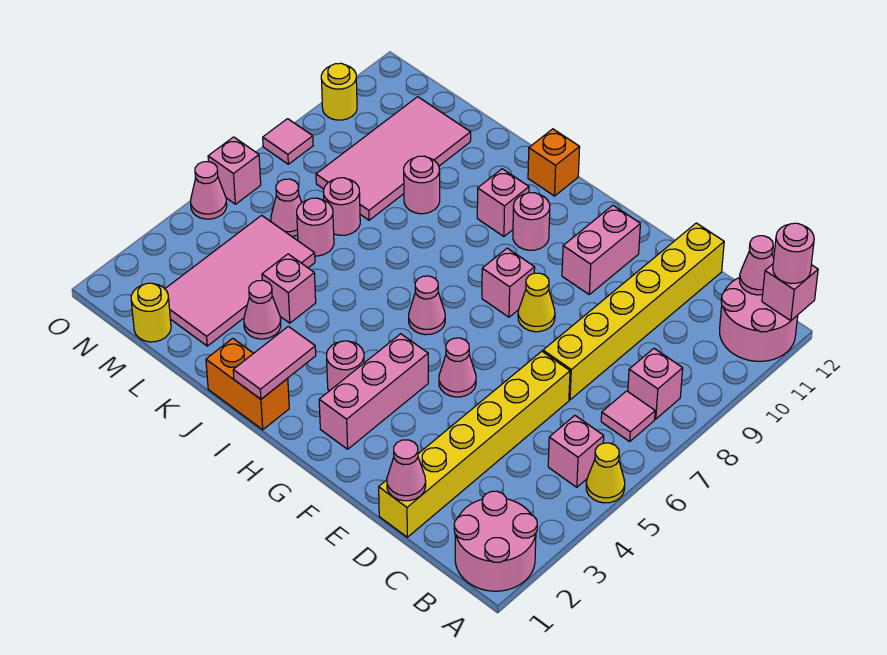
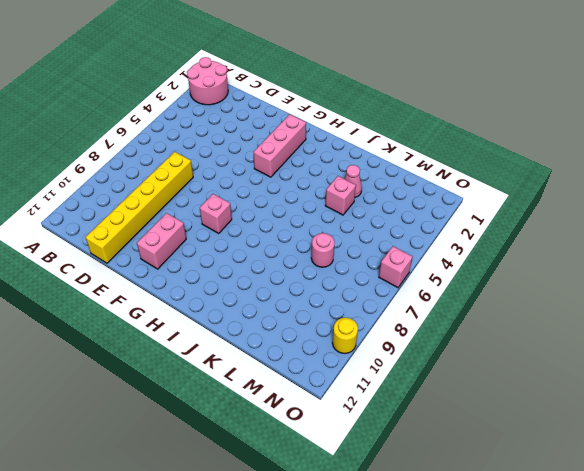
none -> yellow 1x1 cone [586,443,625,503]
none -> pink 2x2 round brick [720,277,798,361]
none -> pink 1x1 brick [548,416,604,487]
none -> pink 1x1 tile [601,391,655,441]

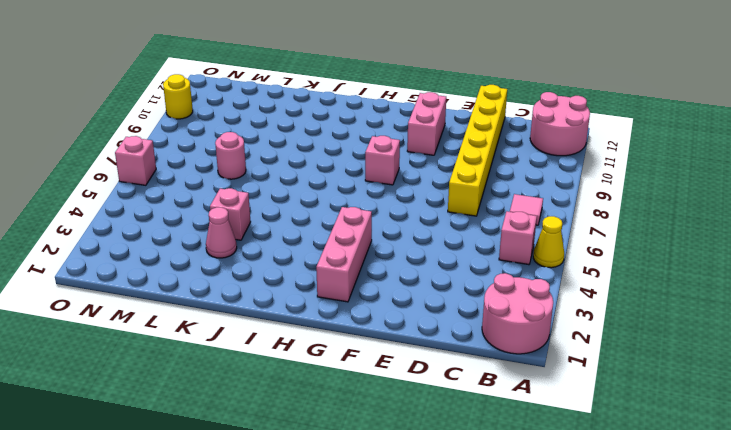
none -> pink 1x1 brick [628,348,683,419]
none -> yellow 1x6 brick [379,351,570,537]
none -> pink 1x1 cone [439,338,476,397]
none -> yellow 1x1 cone [518,273,555,332]

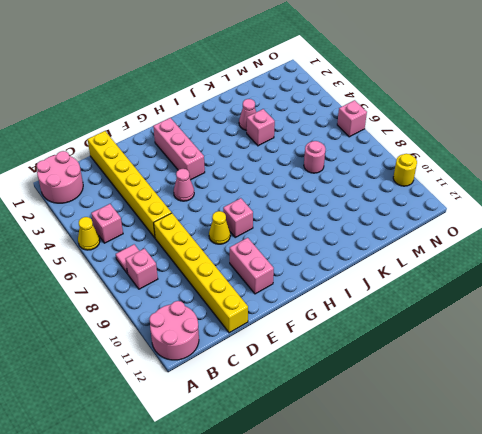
none -> pink 1x1 round brick [327,341,364,391]
none -> pink 1x1 cone [409,276,445,335]
none -> pink 1x1 round brick [513,193,550,250]
none -> orange 1x2 brick [206,338,289,430]

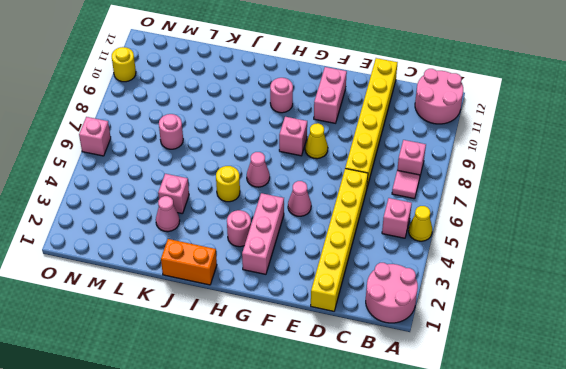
yellow 1x1 round brick [216,166,240,202] -> yellow 1x1 round brick moved to [131,283,171,342]
none -> pink 1x1 brick [477,169,529,236]
none -> orange 1x1 brick [528,129,580,196]
none -> pink 1x1 round brick [404,156,440,214]
none -> pink 2x4 tile [165,215,315,346]

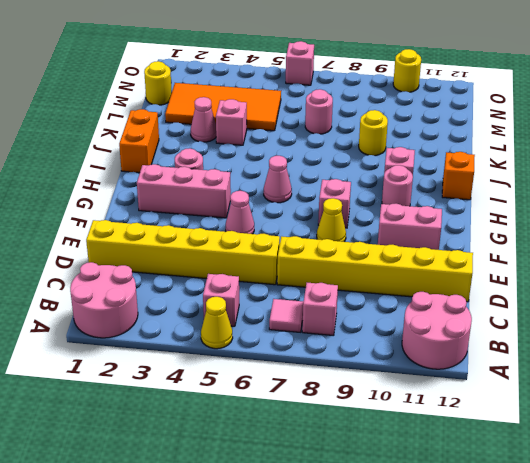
yellow 1x1 round brick [359,110,388,156] -> pink 1x1 round brick [404,156,440,214]
orange 2x4 tile [165,83,281,131] -> pink 2x4 tile [165,215,315,346]
none -> pink 1x1 round brick [297,198,334,256]
none -> pink 2x4 tile [316,97,471,220]
none -> pink 1x1 cone [271,179,302,236]
none -> pink 1x1 cone [191,162,227,219]

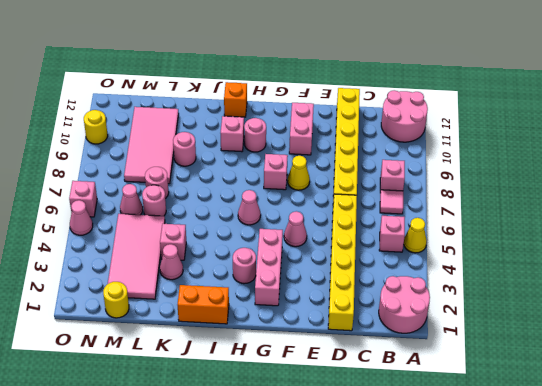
none -> pink 1x1 tile [263,119,313,164]
none -> pink 1x1 brick [762,264,818,321]
none -> pink 1x1 cone [739,236,774,295]
none -> pink 1x1 cone [387,440,426,501]

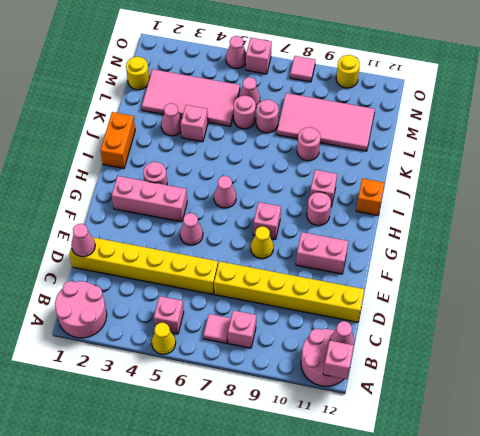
none -> pink 1x2 tile [233,326,316,399]
none -> pink 1x1 round brick [773,223,814,284]

